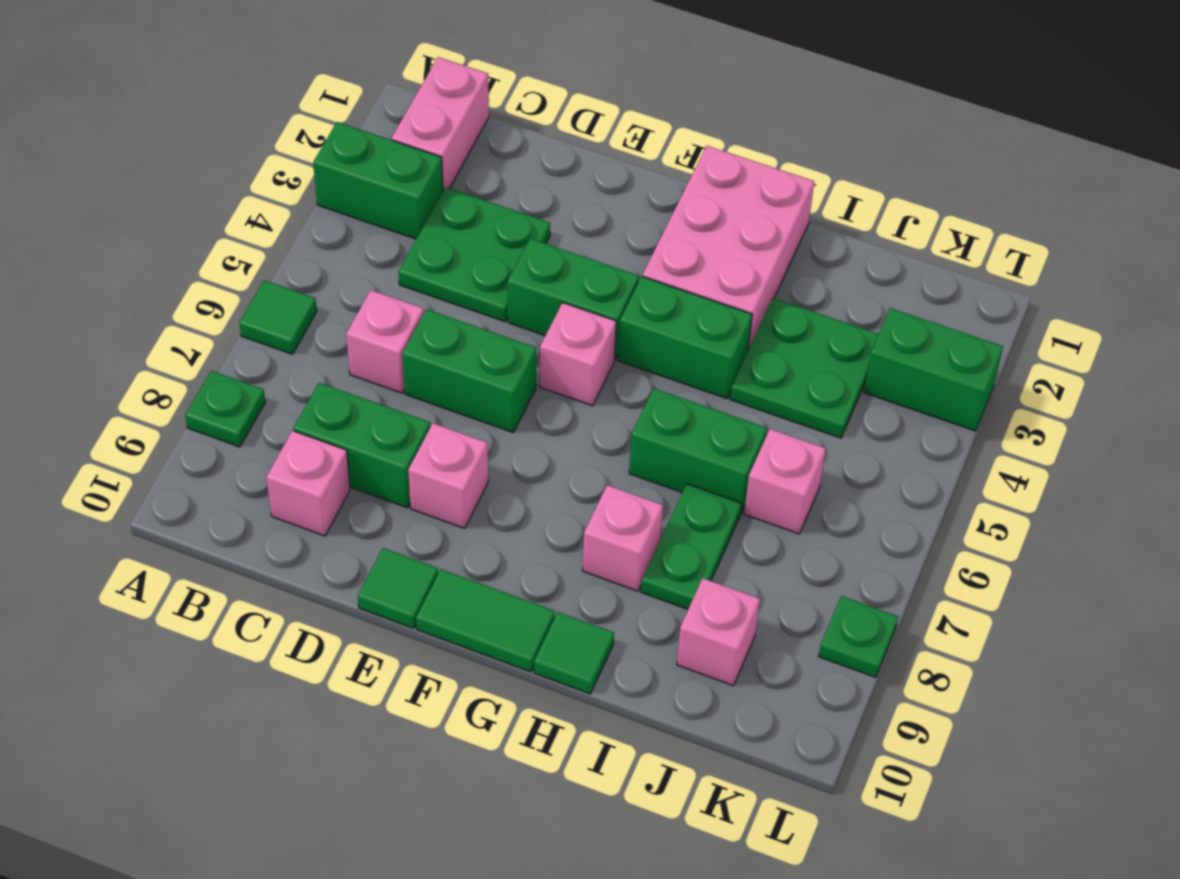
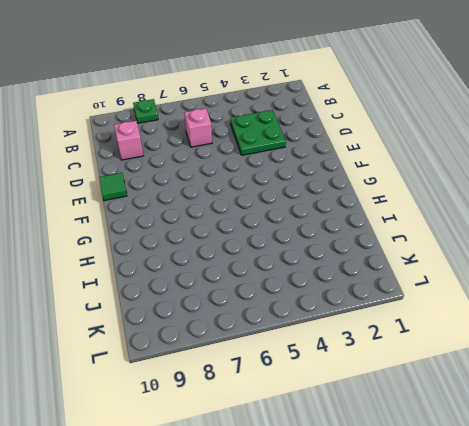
none -> green 1x2 brick [313,122,443,239]
none -> green 1x1 tile [239,280,317,354]
none -> pink 1x2 brick [392,57,489,190]

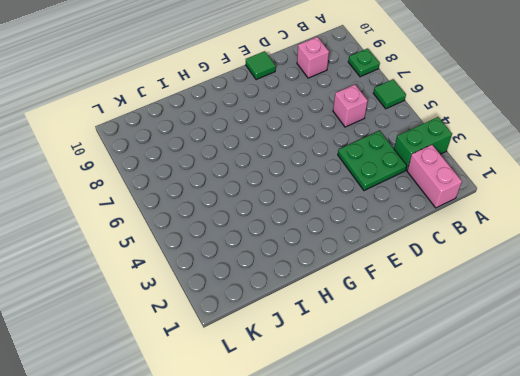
none -> green 1x2 brick [294,383,430,508]
none -> green 1x2 brick [402,309,536,432]
none -> green 1x2 brick [508,239,639,360]

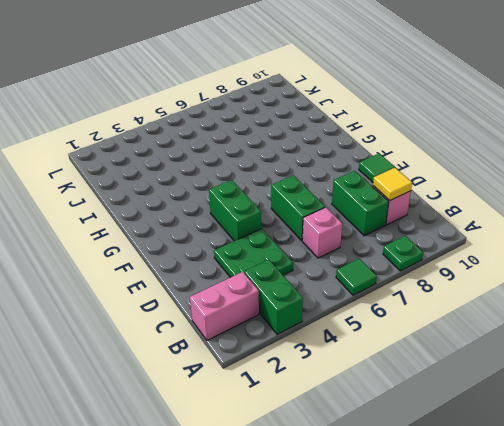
yellow 1x1 tile [373,168,412,200] -> none
none -> pink 1x1 brick [408,423,488,528]
none -> pink 1x1 brick [540,303,616,406]
none -> green 1x2 tile [416,569,555,672]

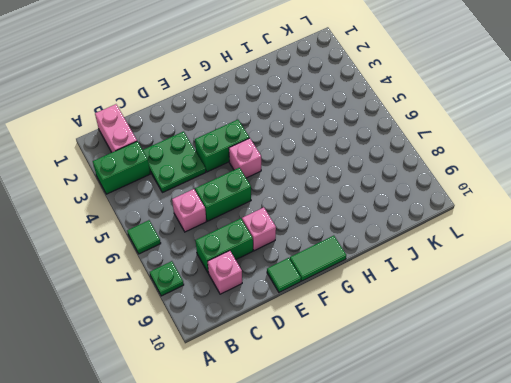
none -> pink 2x3 brick [643,146,814,350]
none -> green 1x2 brick [618,277,752,399]
none -> green 1x2 brick [629,389,767,513]

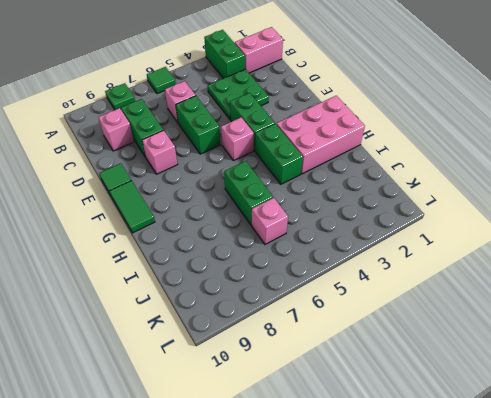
none -> pink 1x1 brick [583,485,663,591]
none -> green 1x1 tile [534,612,614,694]
none -> green 2x2 plate [730,298,879,438]

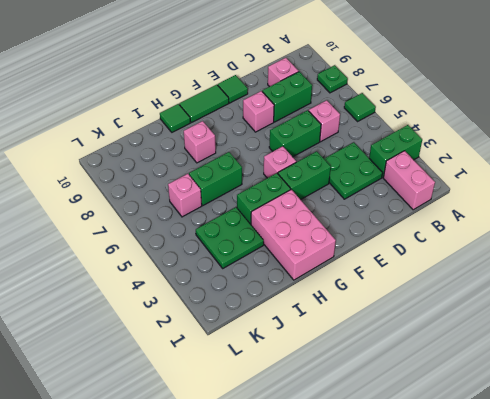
none -> green 1x2 plate [641,484,742,609]
none -> pink 1x1 brick [677,578,760,686]
none -> green 1x2 brick [864,308,1003,431]

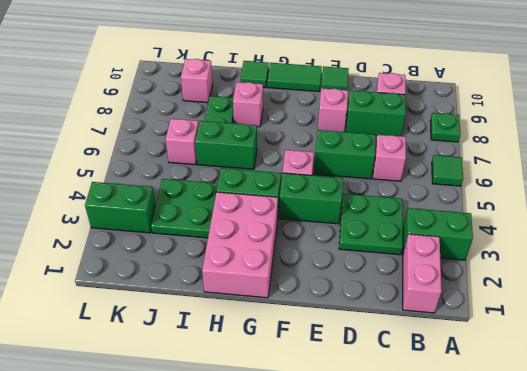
none -> green 1x1 plate [819,596,898,677]

